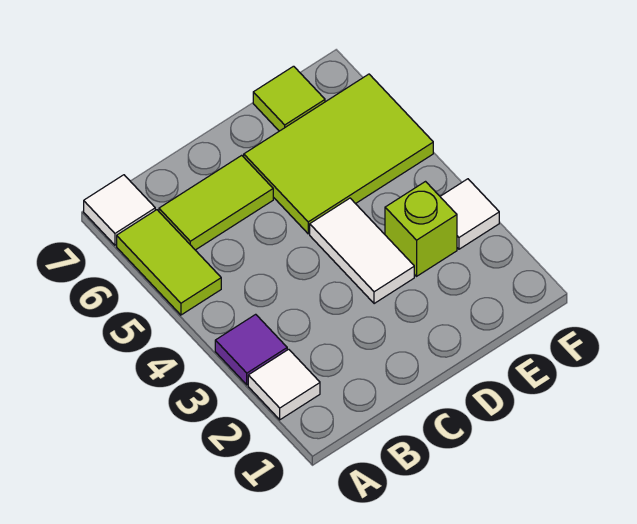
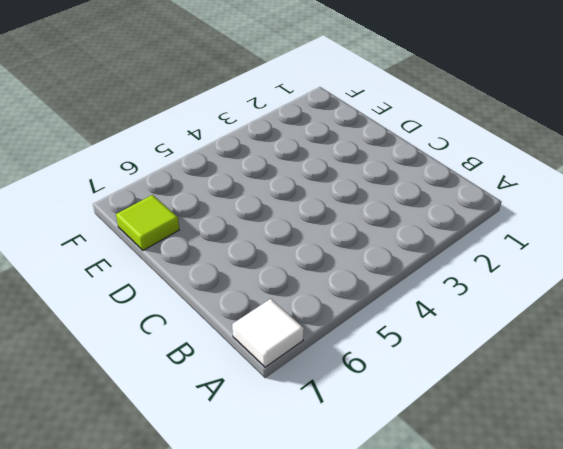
none -> white 1x1 tile [248,349,320,420]
none -> purple 1x1 tile [215,314,287,385]

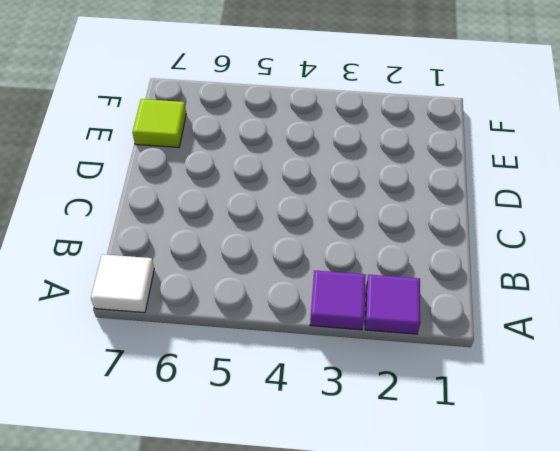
purple 1x1 tile [365,275,420,334] -> white 1x1 tile [248,349,320,420]
none -> lime 1x2 tile [117,210,221,315]
none -> lime 1x2 tile [159,155,273,250]

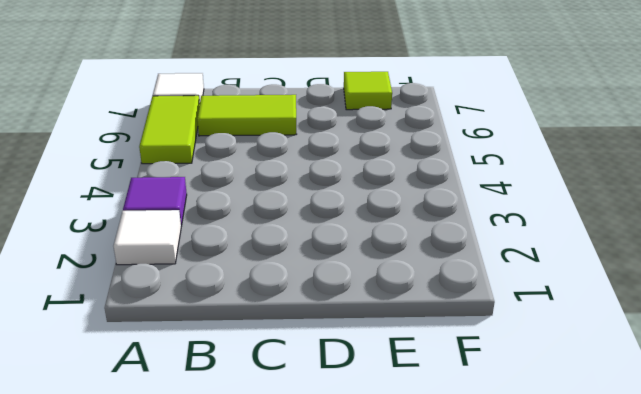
none -> white 1x2 tile [310,198,414,304]
none -> lime 2x3 tile [244,74,433,234]

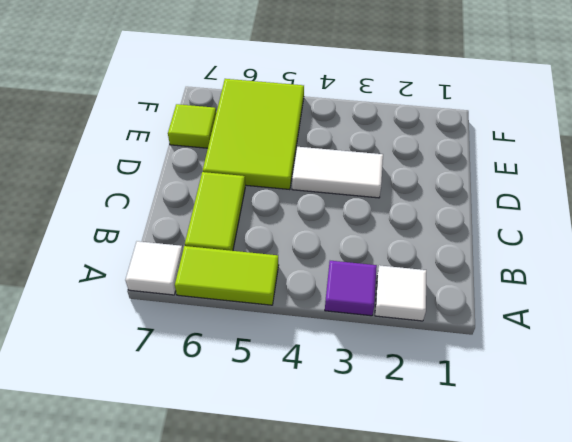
none -> lime 1x1 brick [385,182,457,276]
none -> white 1x1 tile [440,179,499,249]

